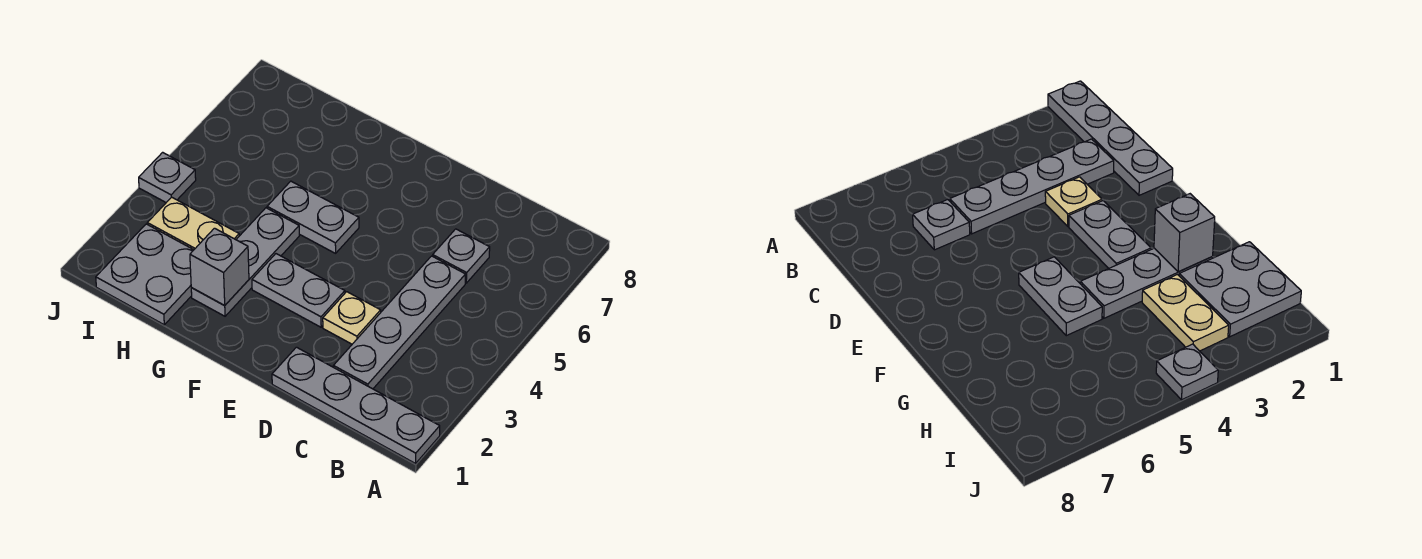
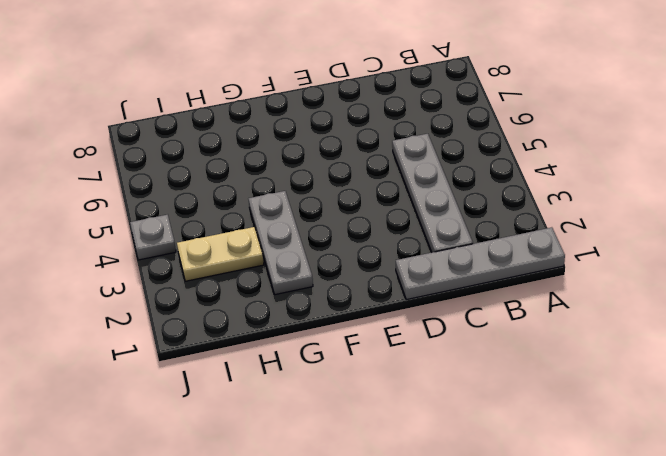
none -> grey 1x1 plate [433,229,490,283]
none -> tan 1x1 plate [323,292,381,344]

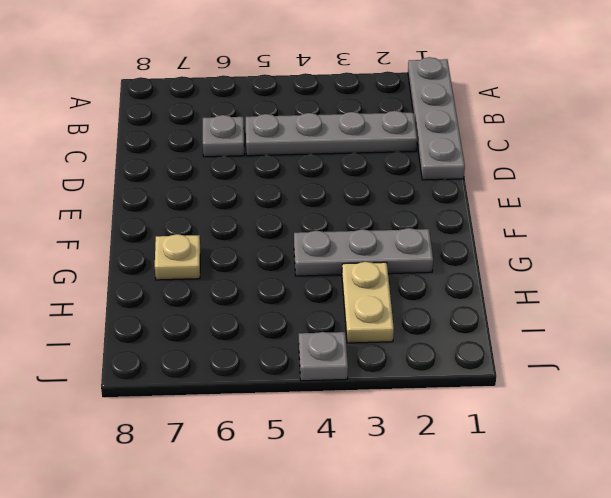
tan 1x1 plate [155,234,200,280] -> tan 1x1 plate moved to [323,292,381,344]
none -> grey 1x2 plate [252,254,345,327]
none -> grey 1x2 plate [267,181,359,253]

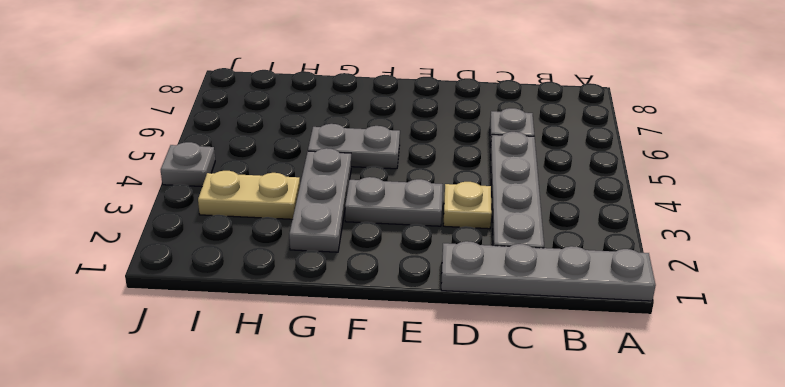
none -> grey 2x2 plate [96,224,193,325]
none -> grey 1x1 brick [190,228,249,305]

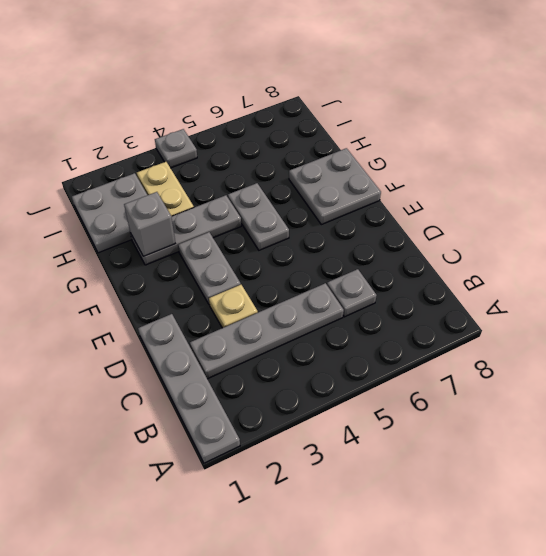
grey 2x2 plate [289,148,381,225] -> none

